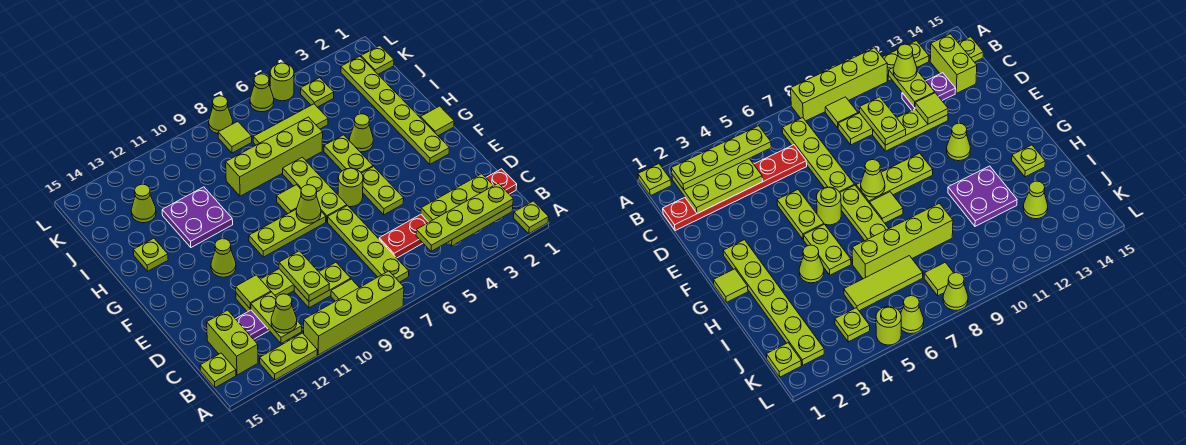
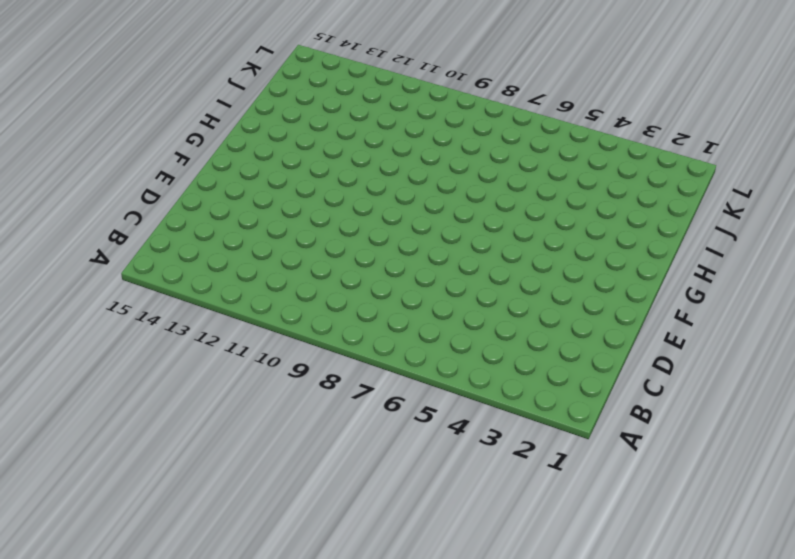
none -> lime 1x1 plate [514,201,549,234]
none -> lime 1x4 brick [304,271,404,355]
none -> lime 1x2 plate [260,333,317,380]
none -> lime 1x4 plate [328,206,409,282]

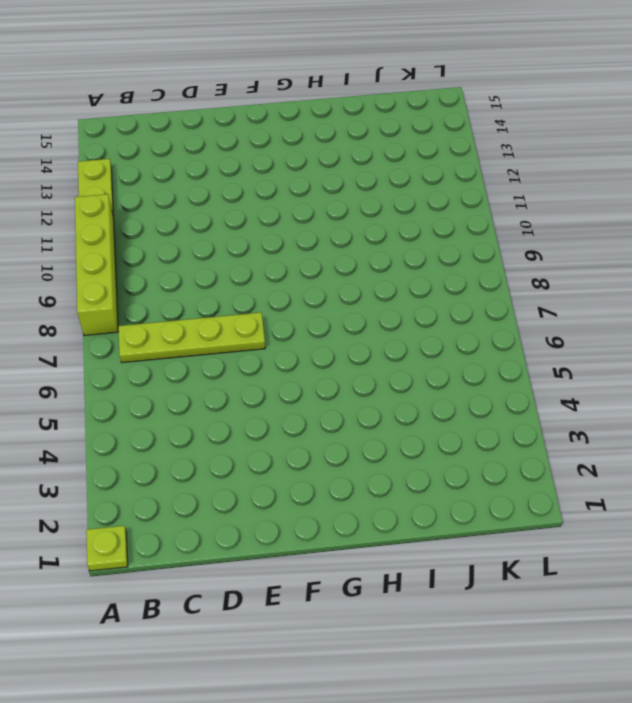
none -> lime 1x1 tile [331,279,359,301]
none -> lime 1x2 brick [207,310,258,375]
none -> lime 1x1 plate [200,353,236,388]
none -> red 1x6 plate [379,169,517,258]

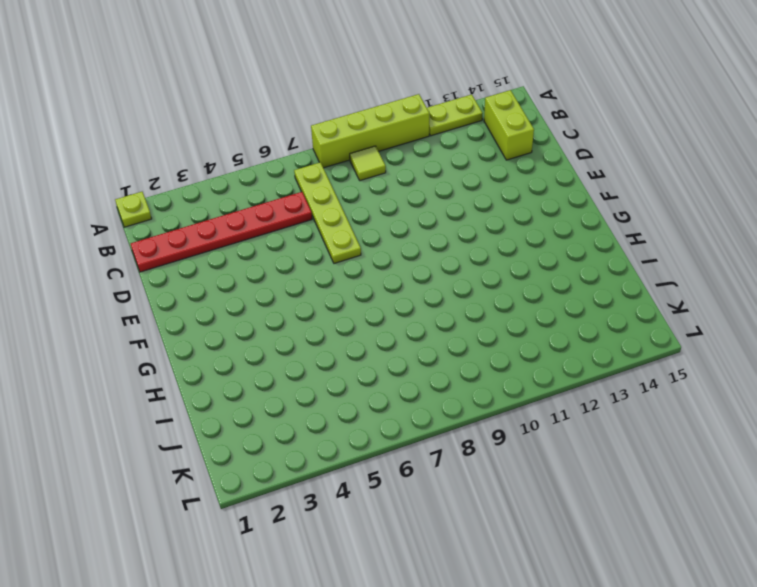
none -> lime 1x1 plate [200,353,236,388]
none -> lime 1x2 plate [294,262,351,308]
none -> purple 1x2 plate [236,310,269,339]
none -> lime 1x3 plate [236,269,294,312]

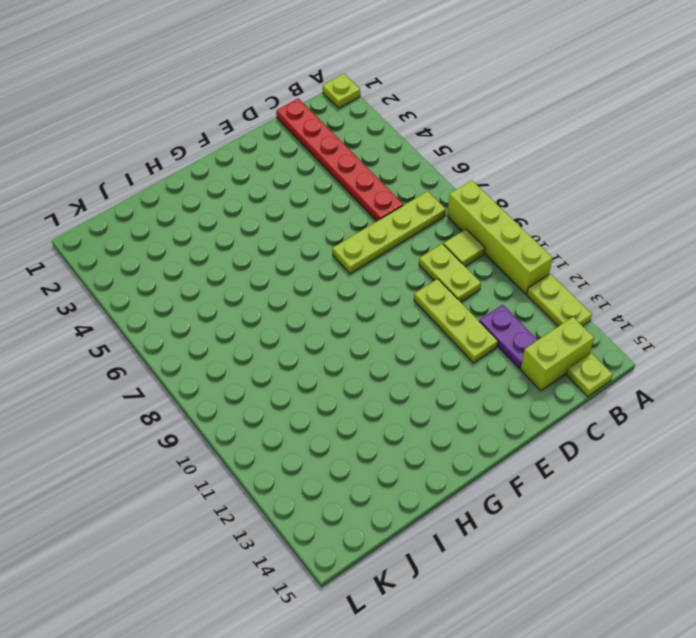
none -> lime 1x2 plate [362,166,404,215]
none -> lime 1x6 plate [341,56,449,164]
none -> lime 1x1 round brick [338,168,363,207]
none -> lime 1x3 plate [283,157,347,222]

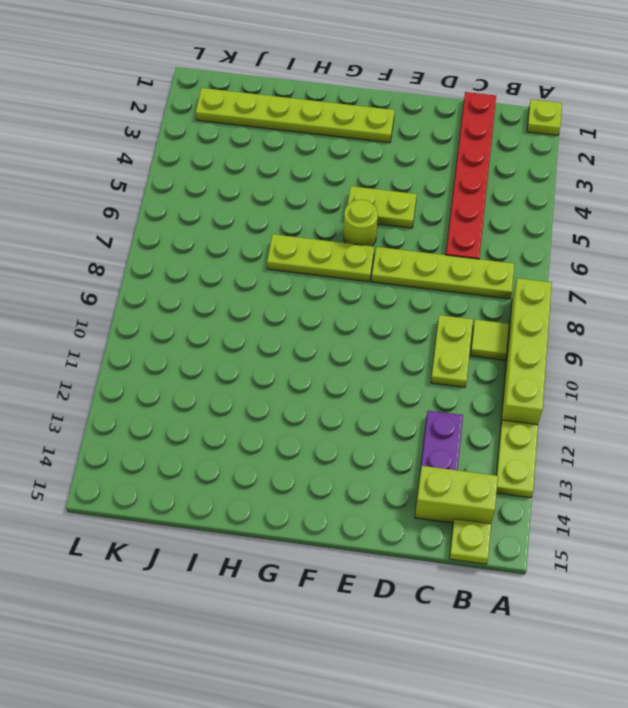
none -> lime 1x3 plate [236,269,294,312]
none -> lime 1x3 plate [249,209,326,257]
none -> lime 1x1 cone [211,239,236,277]
none -> lime 1x1 tile [421,106,454,136]

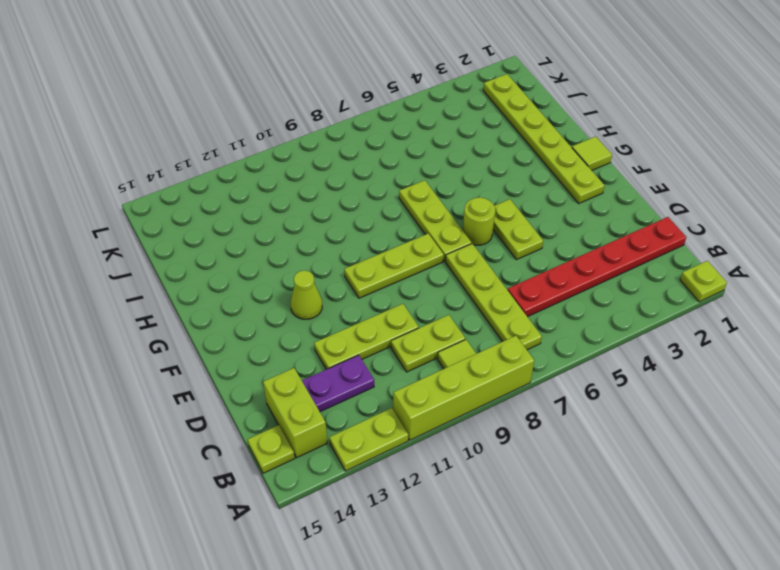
none -> lime 1x2 plate [324,135,373,173]
none -> lime 1x1 tile [277,185,301,214]
none -> lime 1x1 cone [349,114,373,152]
none -> purple 2x2 plate [162,187,233,247]

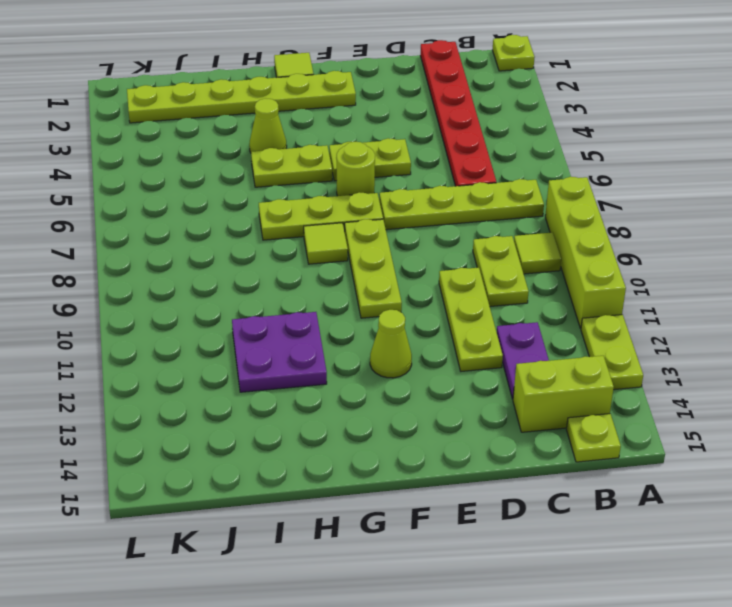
none -> lime 1x1 plate [133,238,168,271]
none -> lime 1x4 brick [226,117,323,196]
none -> lime 1x3 tile [253,104,328,145]
none -> lime 1x1 cone [131,184,156,223]

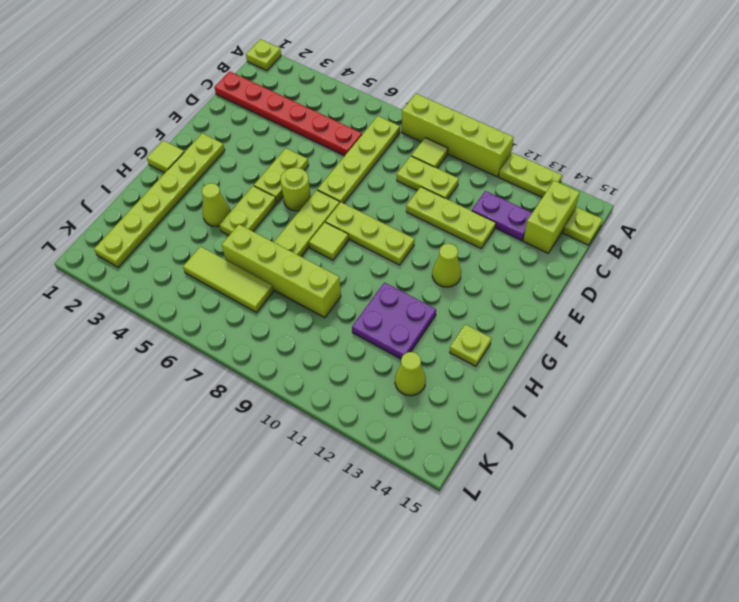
none -> lime 1x1 plate [361,46,394,74]
none -> lime 1x1 plate [301,78,334,107]
none -> lime 1x1 tile [218,122,252,153]
none -> lime 1x1 round brick [270,63,294,101]

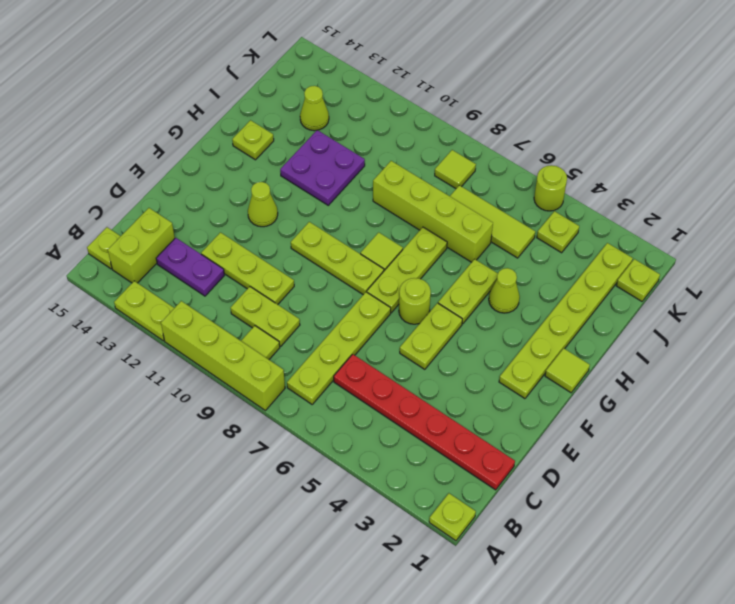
none -> lime 1x1 cone [250,74,274,112]
none -> lime 1x1 cone [209,96,233,134]
none -> lime 2x3 plate [421,174,513,246]
none -> lime 1x2 plate [251,292,302,343]

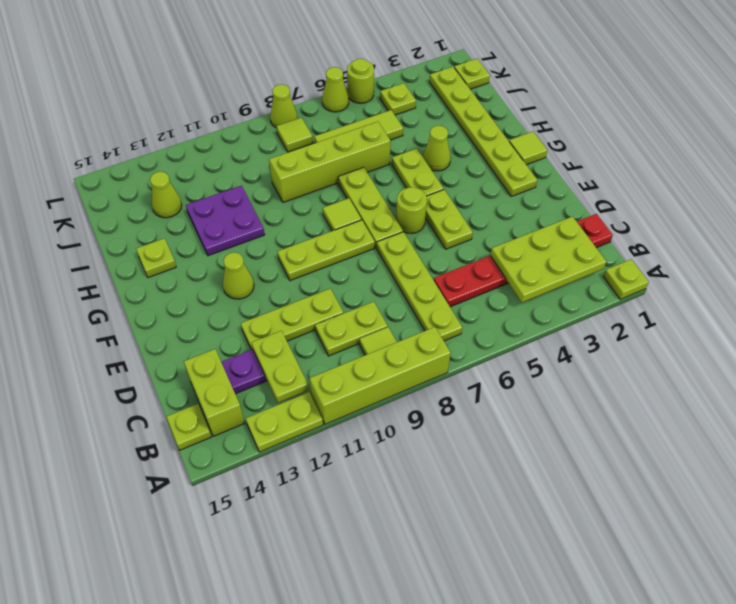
none -> lime 1x2 plate [279,251,329,301]
none -> lime 1x1 tile [236,275,271,309]
none -> lime 1x1 cone [296,185,321,223]
none -> lime 1x4 plate [416,183,513,251]

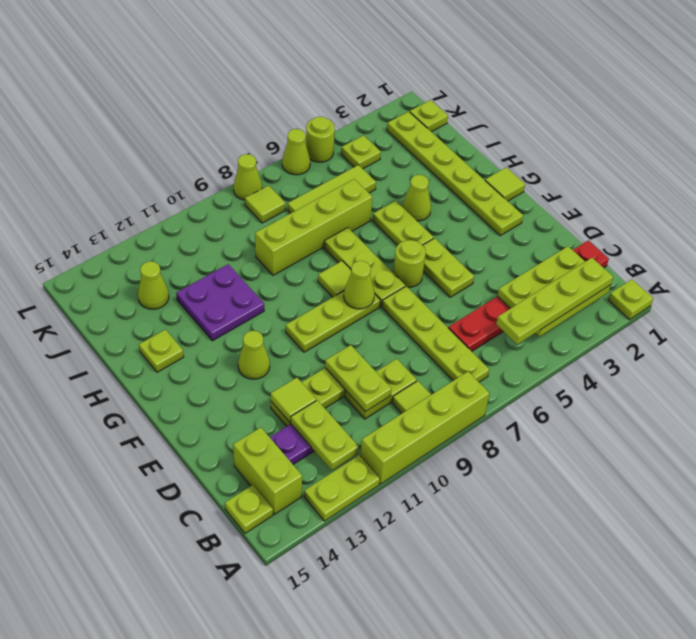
none -> lime 1x1 cone [271,294,297,333]

